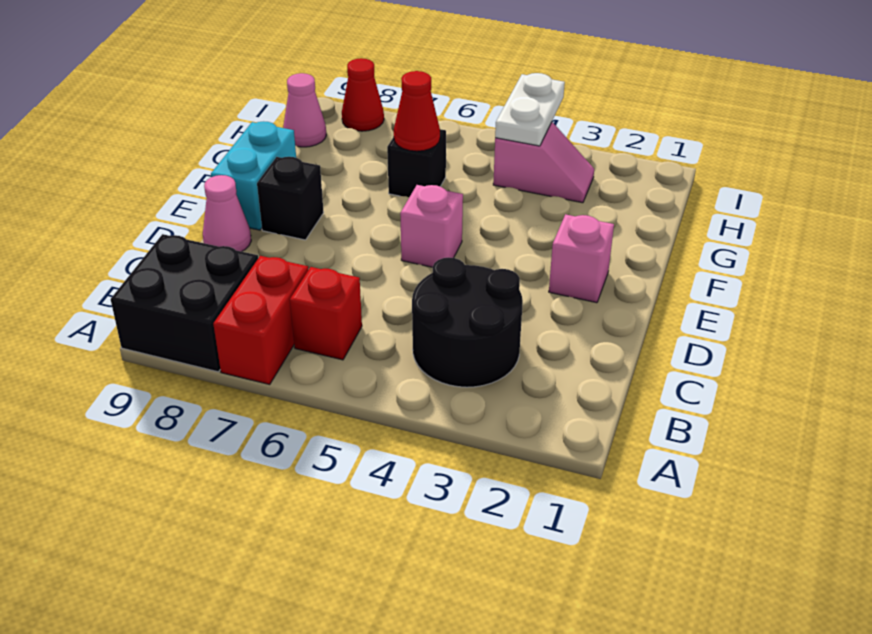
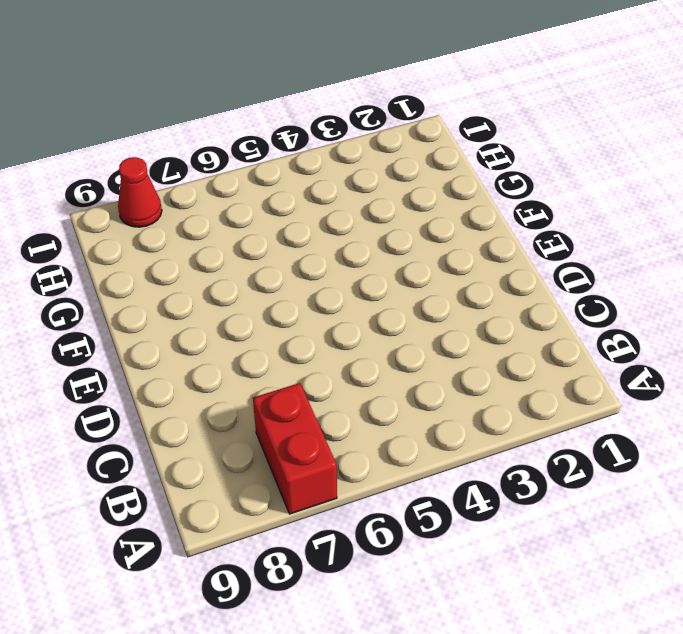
none -> black 2x2 brick [111,234,258,372]
none -> black 2x2 round brick [412,257,523,387]
none -> red 1x1 brick [290,267,362,360]

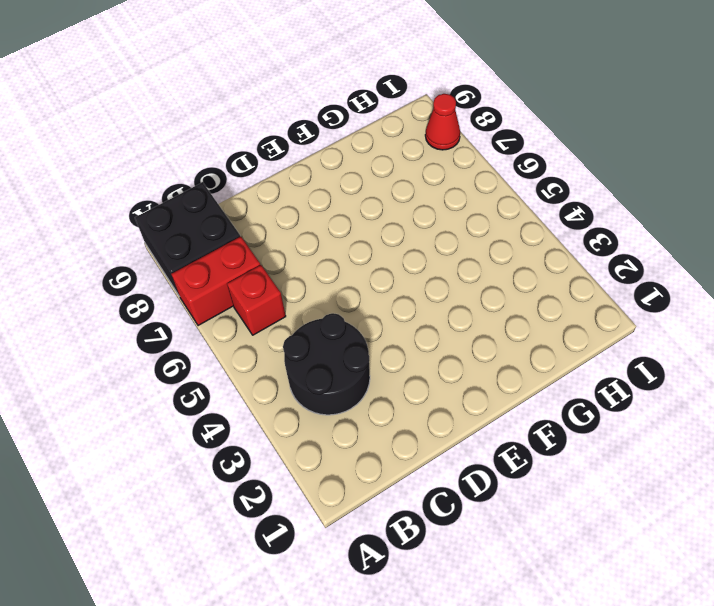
none -> pink 1x1 cone [203,175,251,252]
none -> pink 1x1 brick [549,214,614,303]
none -> pink 1x1 brick [400,185,463,267]

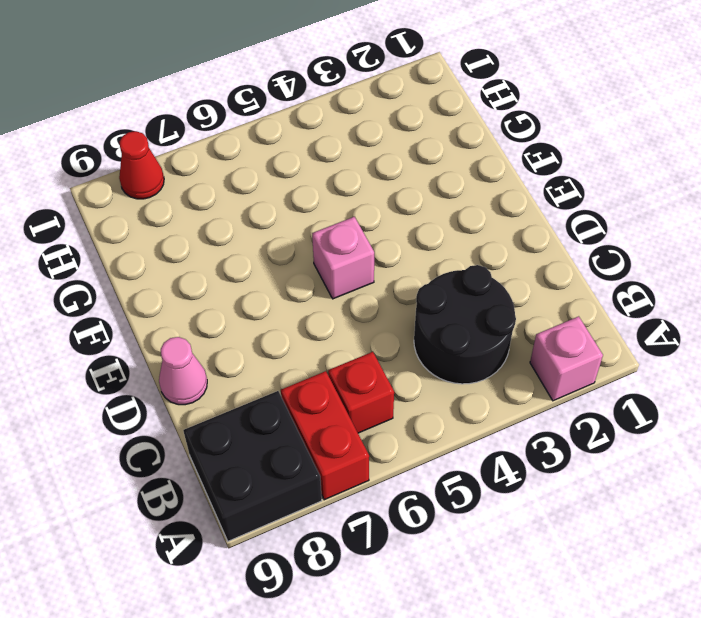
pink 1x1 brick [530,316,603,401] -> pink 1x1 brick moved to [549,214,614,303]
none -> black 1x1 brick [257,157,324,240]
none -> cyan 1x2 brick [211,121,296,230]
none -> black 1x1 brick [387,129,446,197]

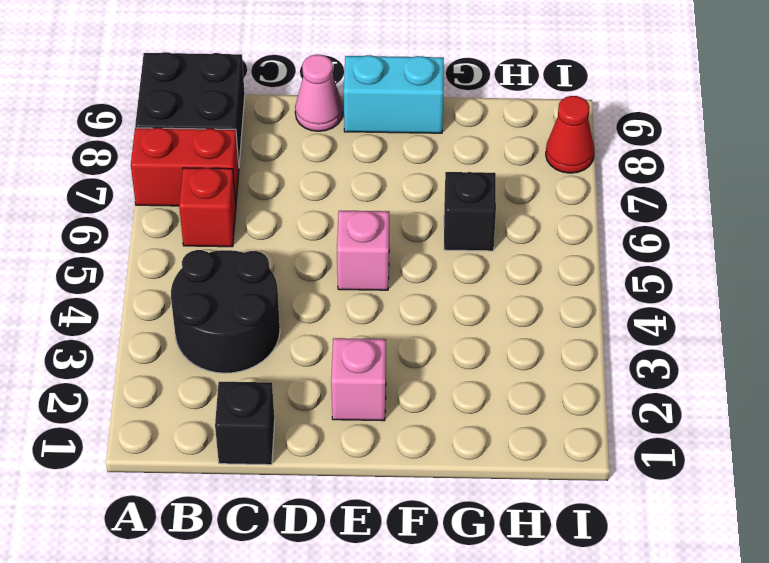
black 1x1 brick [215,382,275,465] -> black 1x1 brick moved to [257,157,324,240]
none -> pink 1x2 slope [493,122,594,203]
none -> pink 1x1 cone [283,73,326,147]
none -> red 1x1 cone [394,71,440,151]

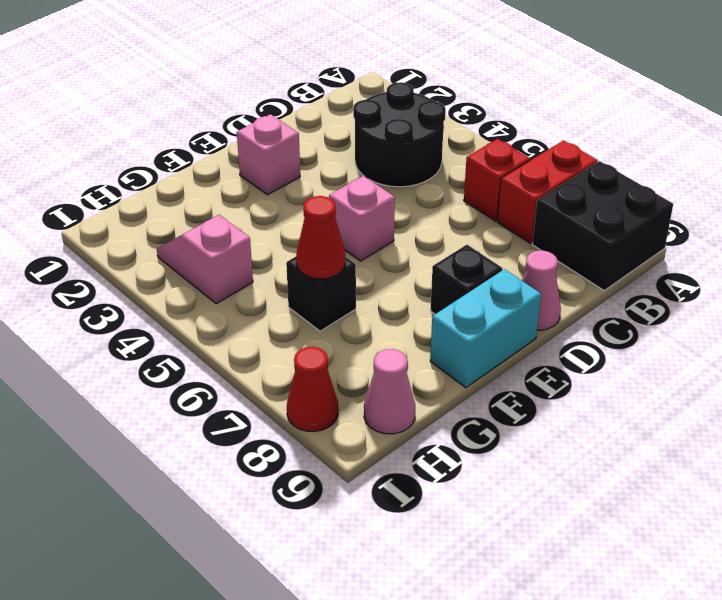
none -> white 1x2 plate [495,73,565,146]

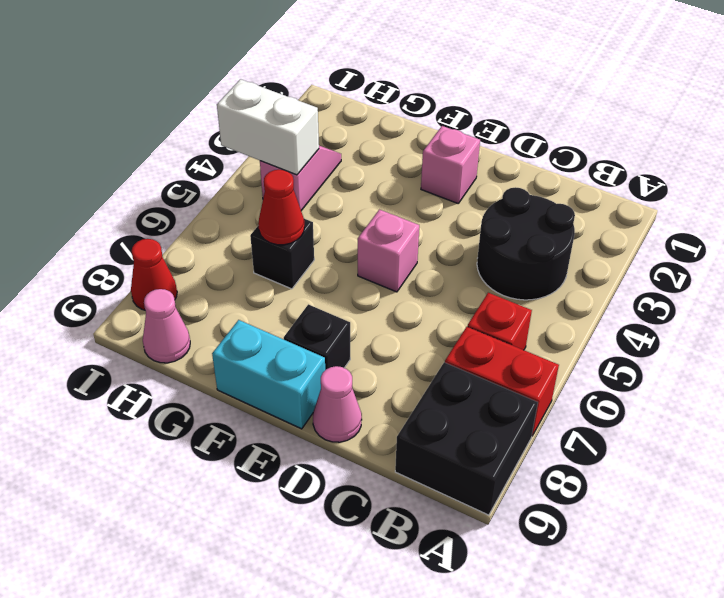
white 1x2 brick [217,79,319,175] -> white 1x2 plate [495,73,565,146]

